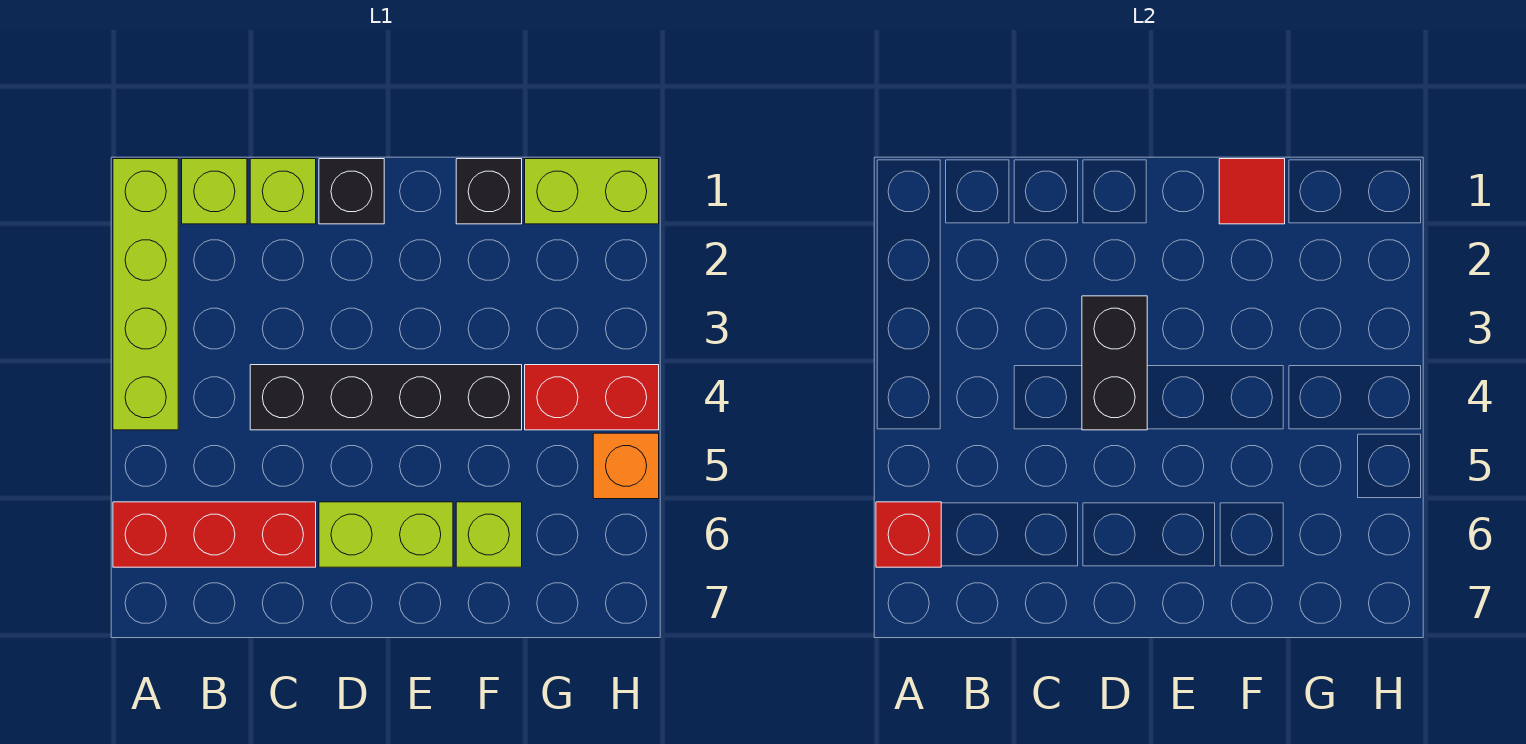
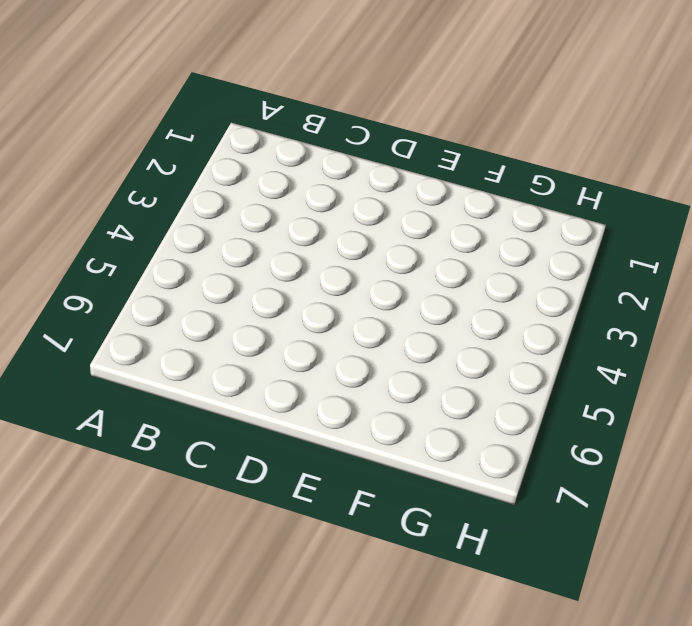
none -> lime 1x4 brick [113,159,178,430]
none -> red 1x3 brick [113,502,316,567]
none -> lime 1x1 brick [182,159,247,224]

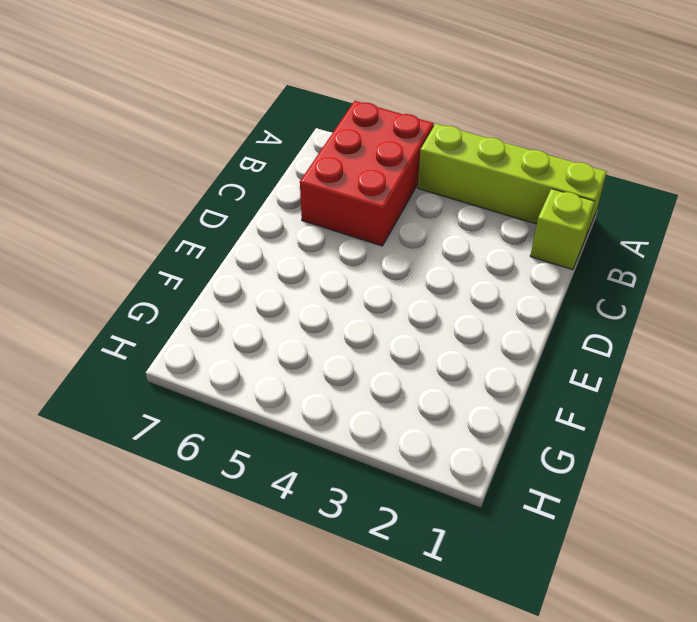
red 2x3 brick [300,101,434,246] -> red 1x3 brick [113,502,316,567]
none -> lime 1x1 brick [250,159,316,224]
none -> black 1x4 brick [250,365,522,430]
none -> black 1x1 brick [319,159,384,224]

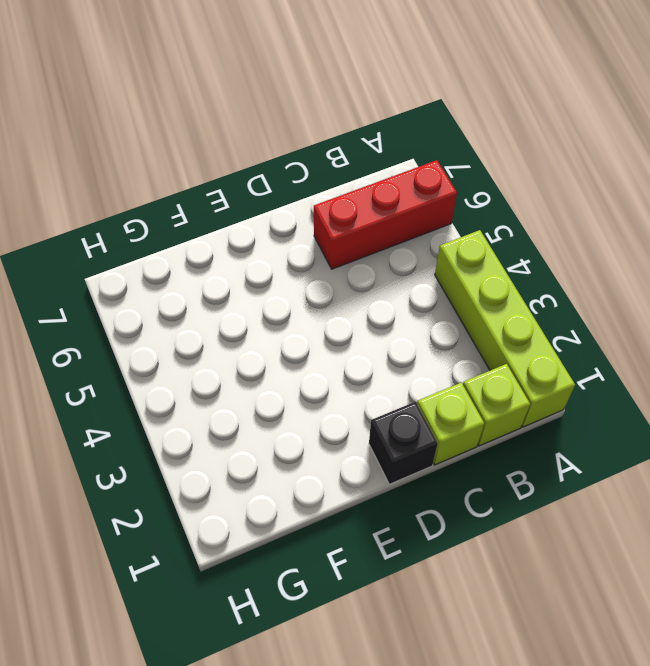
none -> black 1x4 brick [250,365,522,430]
none -> lime 1x2 brick [319,502,453,567]
none -> black 1x1 brick [456,159,522,224]

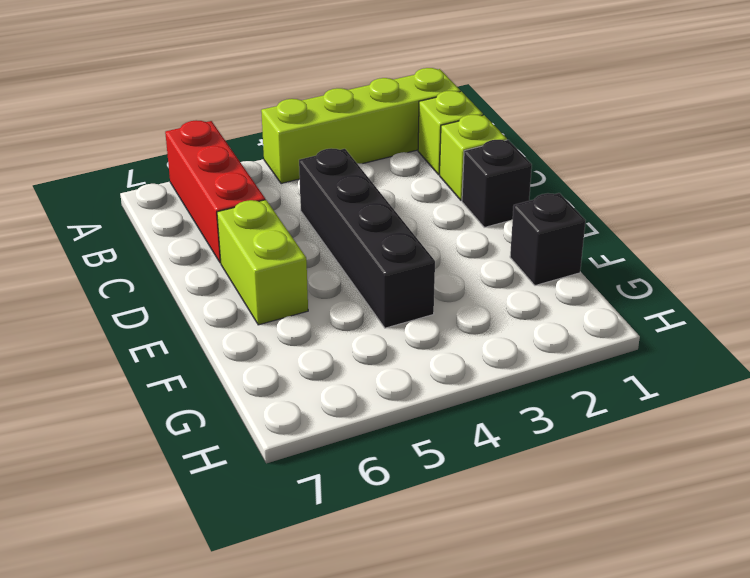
none -> lime 1x1 brick [456,502,522,567]
none -> lime 1x2 brick [525,159,659,224]
none -> red 1x2 brick [525,365,659,430]

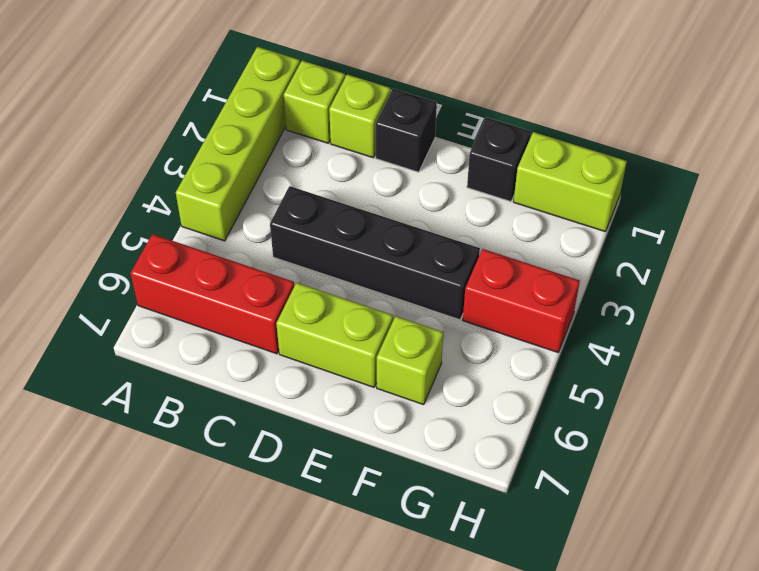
none -> orange 1x1 brick [593,433,659,499]
none -> red 1x1 brick [876,502,941,567]
none -> black 1x2 brick [1082,296,1147,430]

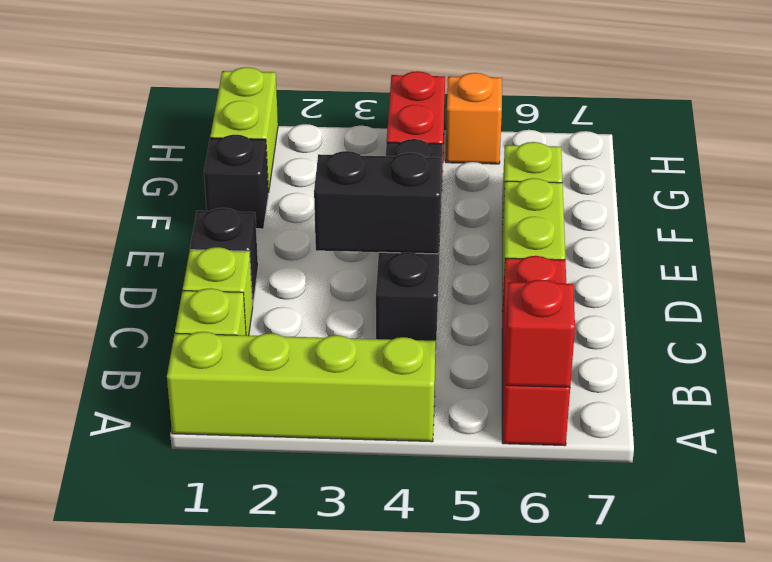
none -> red 1x1 tile [1219,159,1285,224]

